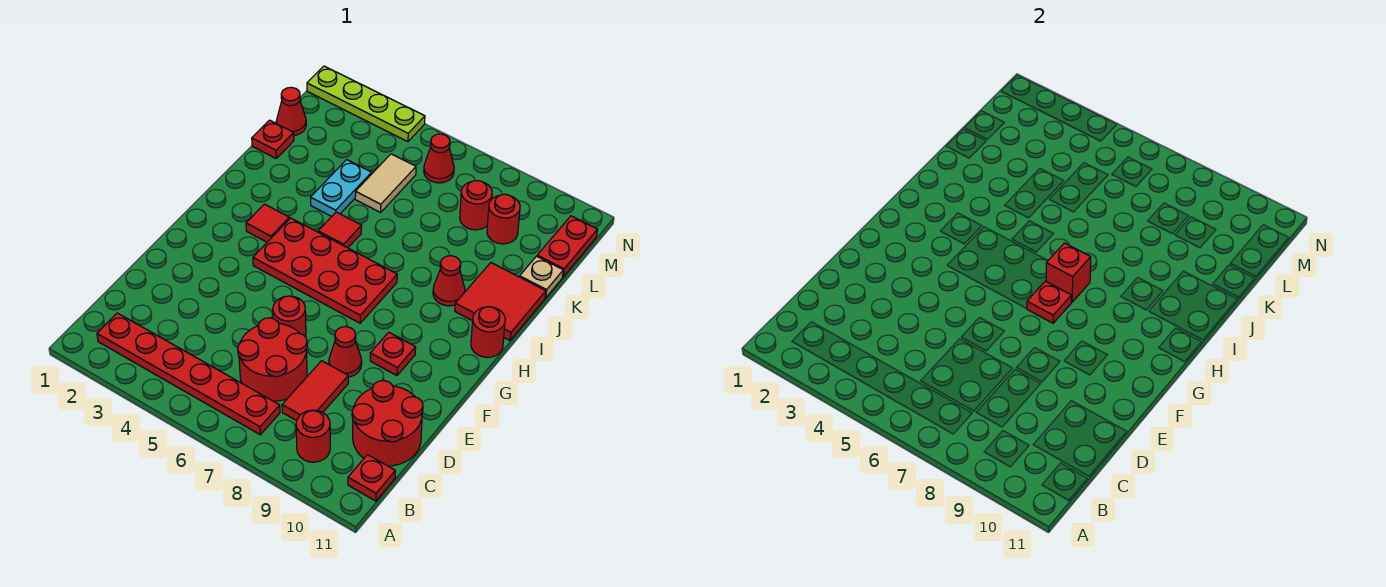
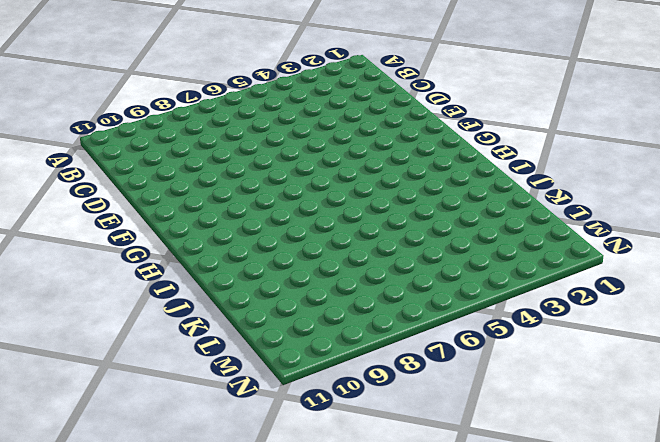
none -> red 1x6 plate [97,313,280,435]
none -> red 1x1 round brick [296,410,330,462]
none -> red 1x1 plate [348,455,395,501]

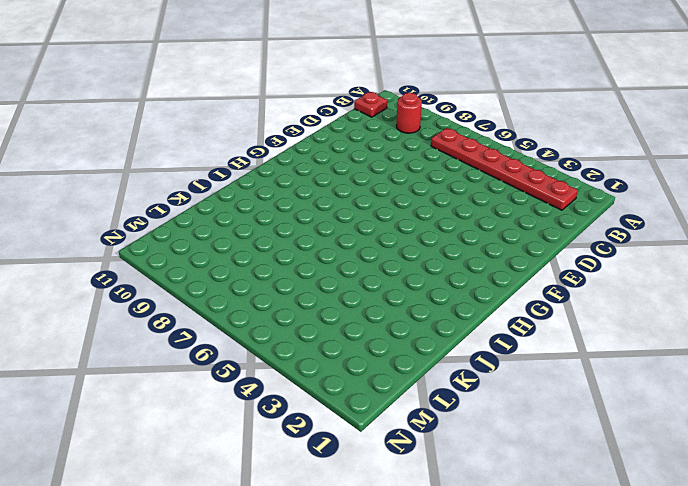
none -> red 2x2 round brick [238,318,307,401]
none -> red 1x2 tile [282,361,348,421]
none -> red 2x2 round brick [352,381,423,466]

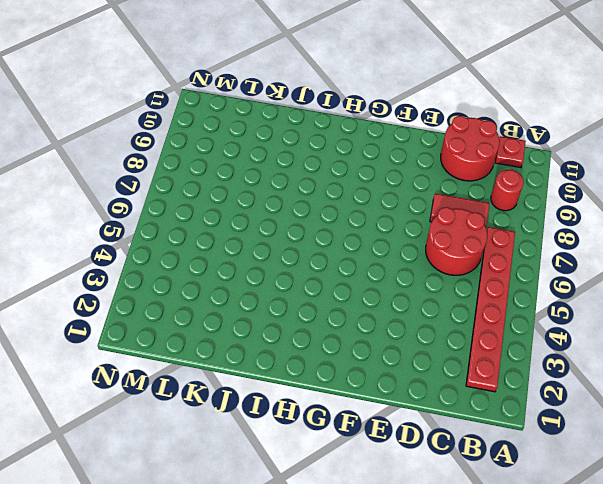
none -> red 1x1 round brick [273,296,306,336]
none -> red 1x1 cone [329,327,362,377]
none -> red 1x1 plate [370,332,416,376]

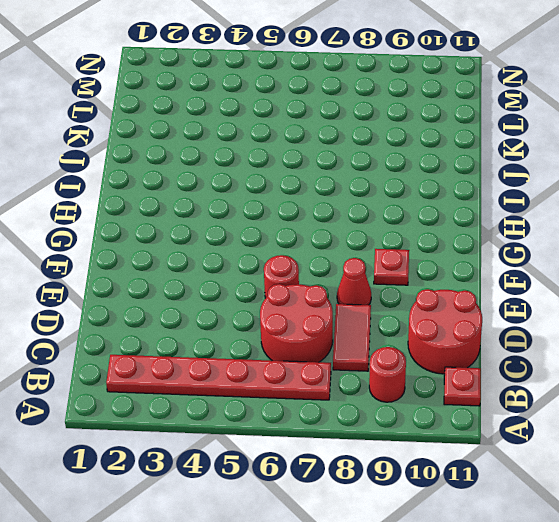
none -> red 2x4 plate [253,218,397,323]
none -> red 1x1 tile [246,204,289,242]
none -> red 1x1 round brick [471,307,505,357]

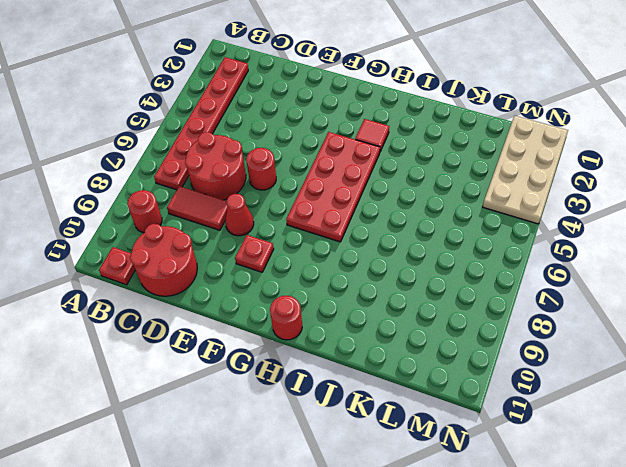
tan 2x4 plate [483,116,568,224] -> lime 1x4 plate [307,66,425,142]
none -> red 1x1 tile [318,212,362,248]
none -> red 1x1 cone [433,256,465,306]
none -> red 2x2 tile [455,263,546,340]

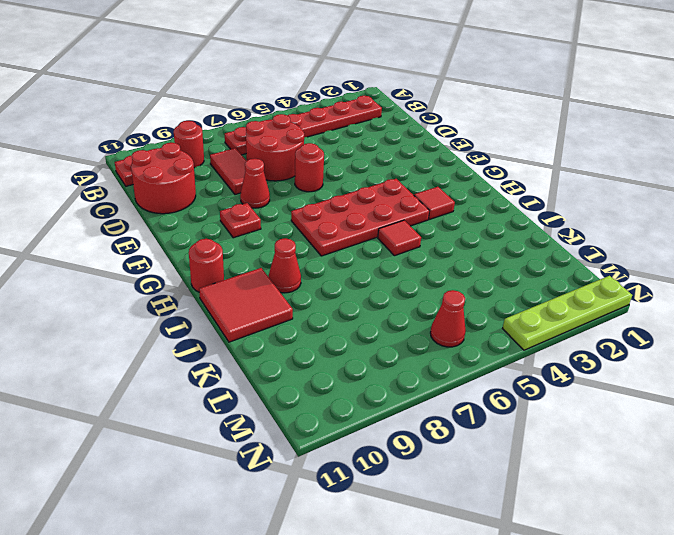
none -> cyan 1x2 plate [311,160,372,216]
none -> red 1x1 plate [252,120,294,158]
none -> tan 1x2 tile [355,154,416,212]

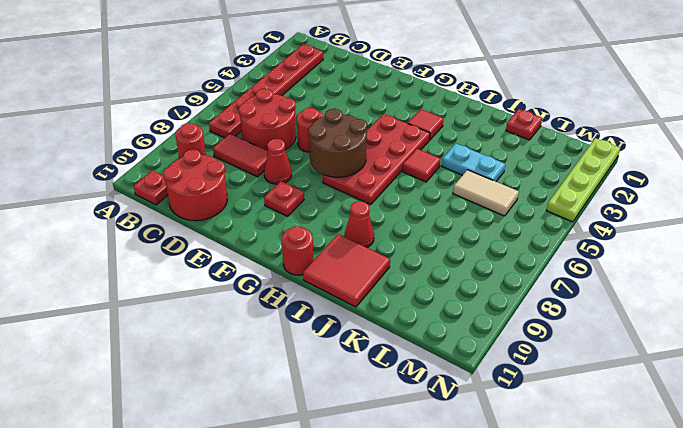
brown 2x2 round brick [308,109,367,177] -> red 1x1 plate [1027,281,1071,323]
none -> tan 1x1 plate [520,256,563,298]
none -> red 1x1 cone [277,87,306,135]
none -> red 1x1 round brick [460,181,492,230]

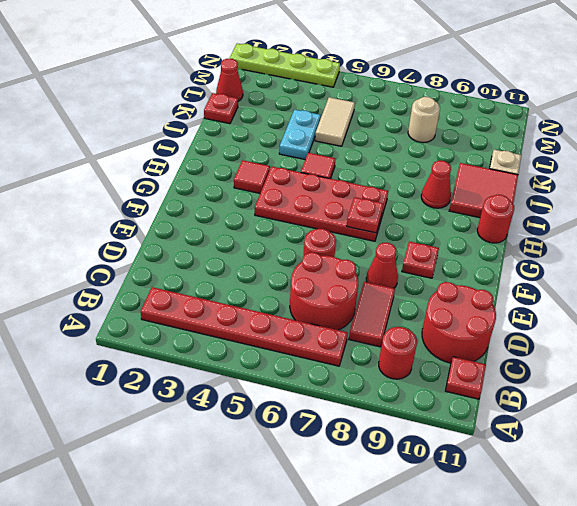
tan 1x1 round brick [408,97,440,143] -> red 1x1 round brick [460,181,492,230]
none -> red 1x1 round brick [487,194,520,244]
none -> red 1x2 plate [537,216,597,277]
none -> red 1x1 cone [424,134,454,183]

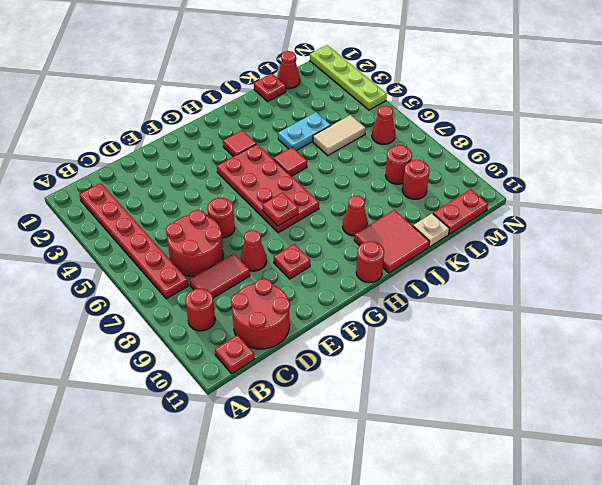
none -> red 1x1 brick [1046,243,1091,302]

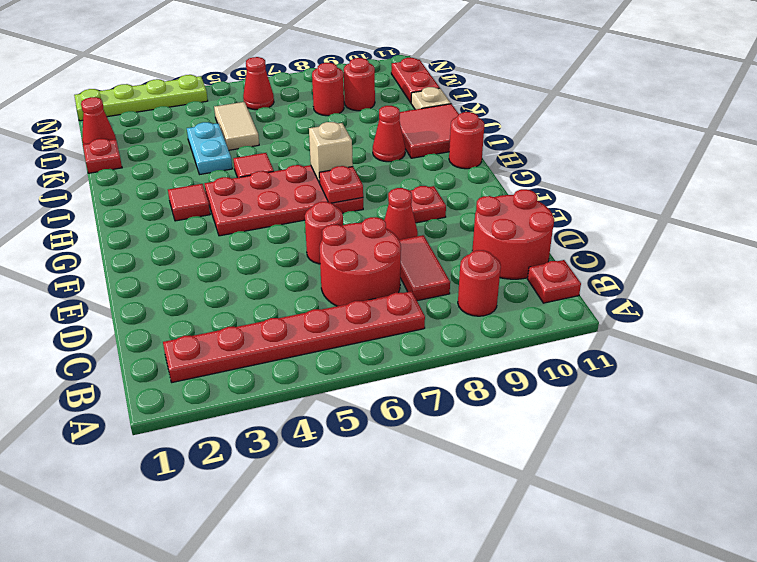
tan 1x1 brick [309,122,353,183] -> red 1x1 brick [1046,243,1091,302]

